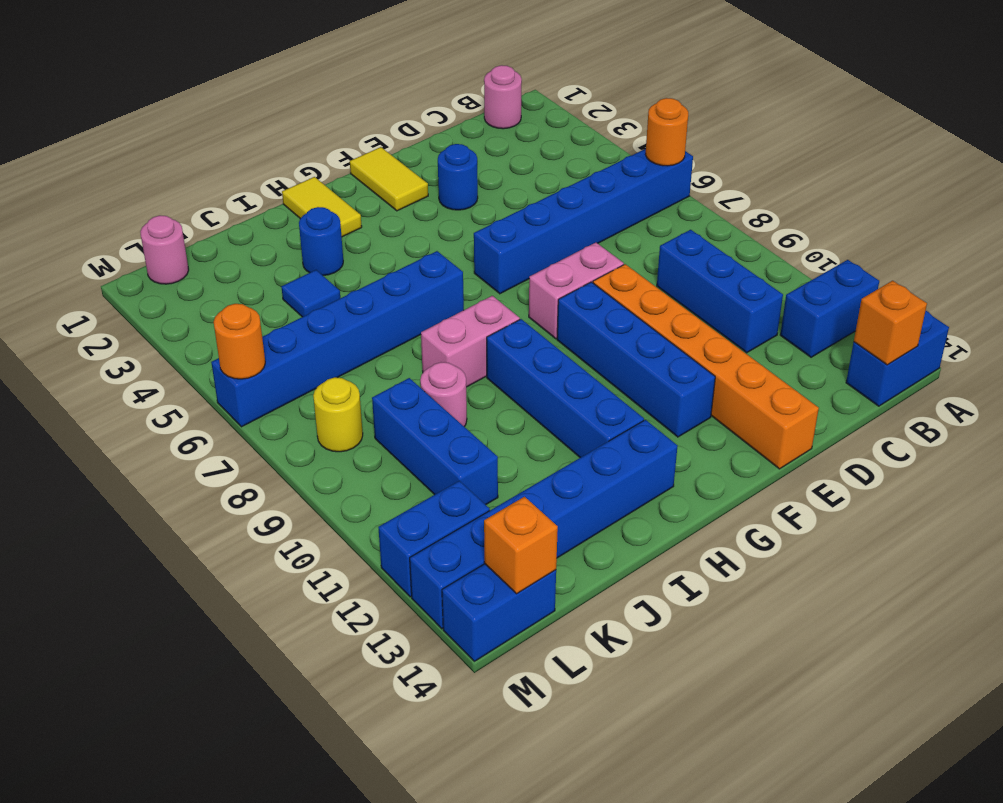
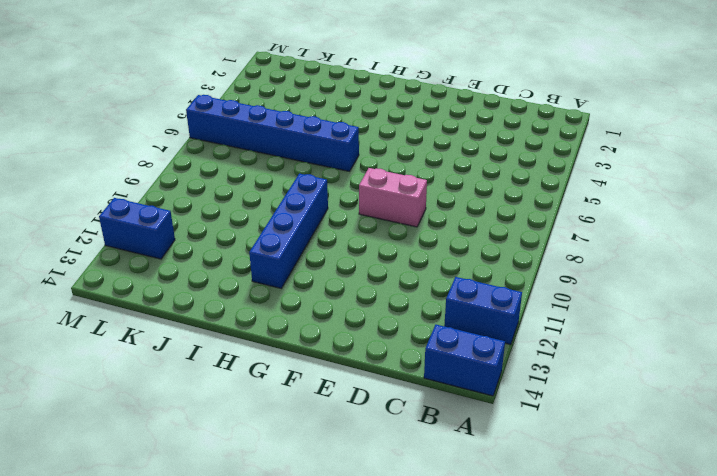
none -> blue 1x6 brick [474,149,693,294]
none -> pink 1x1 round brick [484,65,522,129]
none -> blue 1x3 brick [657,230,783,353]

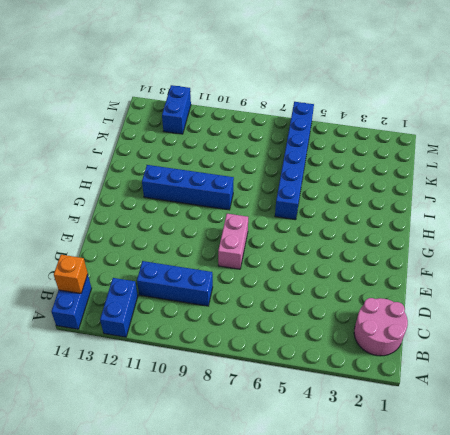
pink 2x2 round brick [354,298,408,356] -> pink 1x1 round brick [484,65,522,129]
none -> blue 1x6 brick [474,149,693,294]
none -> blue 1x1 round brick [438,144,478,210]
none -> orange 1x6 brick [593,264,819,469]

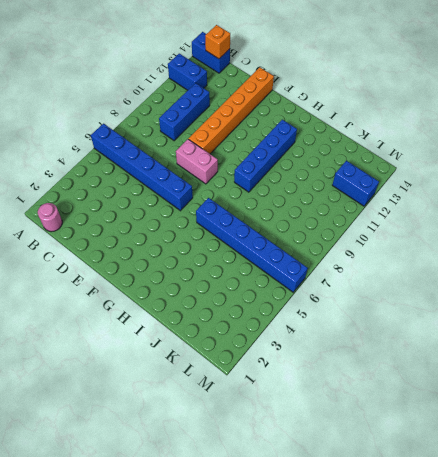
none -> blue 1x1 round brick [438,144,478,210]
none -> yellow 1x2 tile [350,147,428,211]
none -> blue 1x4 brick [557,282,715,437]

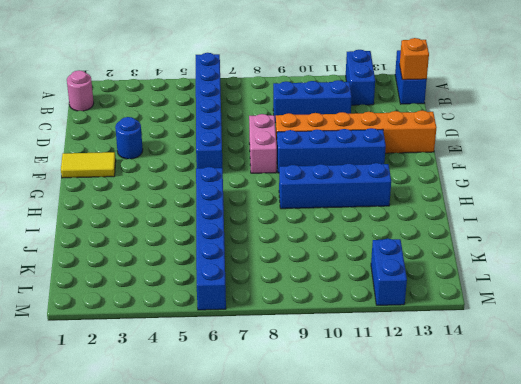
none -> yellow 1x2 tile [282,177,362,237]
none -> pink 1x2 brick [421,296,520,387]
none -> blue 1x6 brick [410,420,678,629]

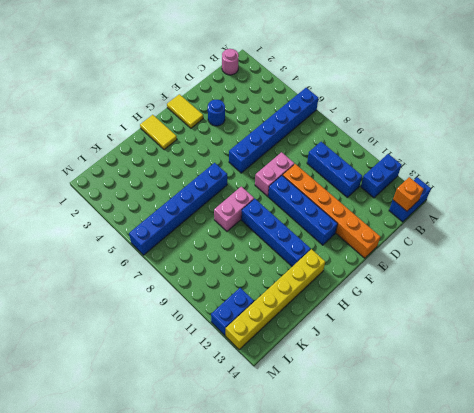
yellow 1x6 brick [226,249,325,349] -> blue 1x6 brick [410,420,678,629]
none -> blue 1x1 round brick [299,207,343,275]
none -> blue 1x1 tile [282,270,340,317]
none -> pink 1x1 round brick [420,362,467,427]

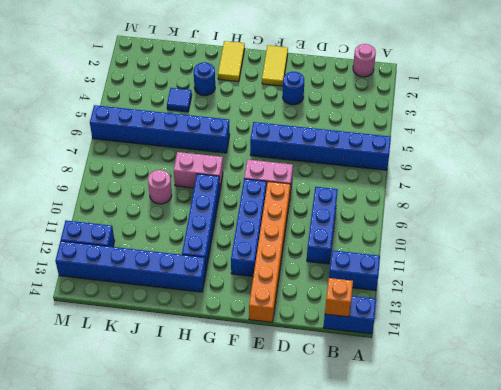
none -> blue 1x3 brick [372,378,498,505]
none -> pink 1x1 round brick [140,215,189,284]
none -> yellow 1x1 round brick [313,377,363,452]

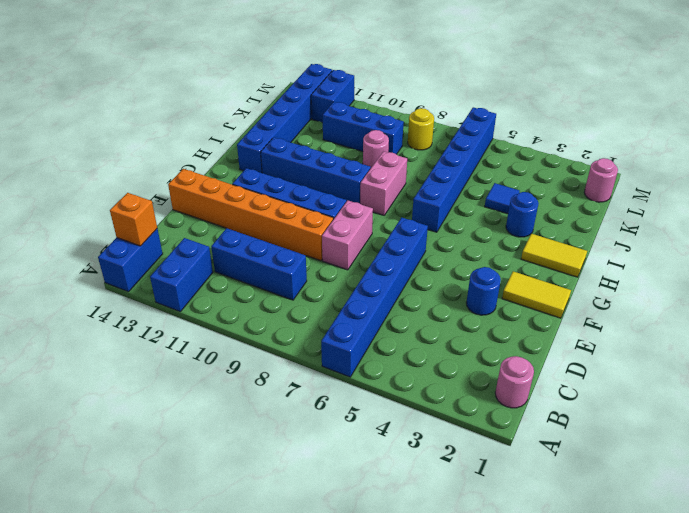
none -> blue 1x2 brick [442,564,556,661]
none -> orange 1x1 round brick [646,98,688,166]
none -> orange 1x1 brick [484,497,558,594]

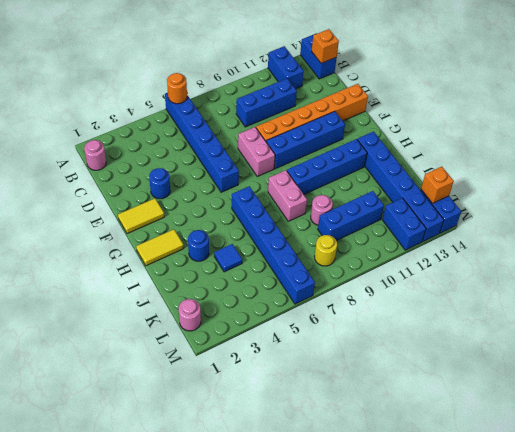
none -> orange 1x1 round brick [214,304,265,379]

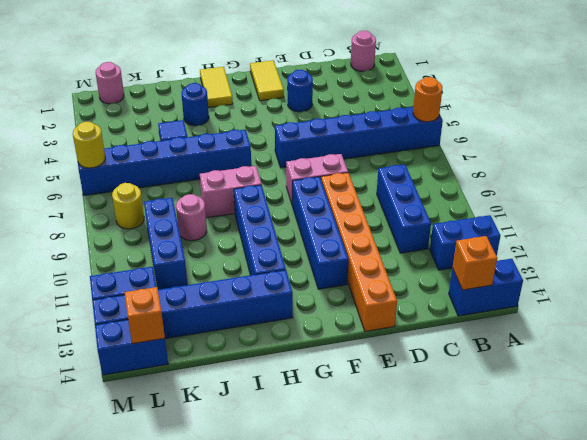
yellow 1x1 round brick [73,122,105,168] -> orange 1x1 round brick [214,304,265,379]

